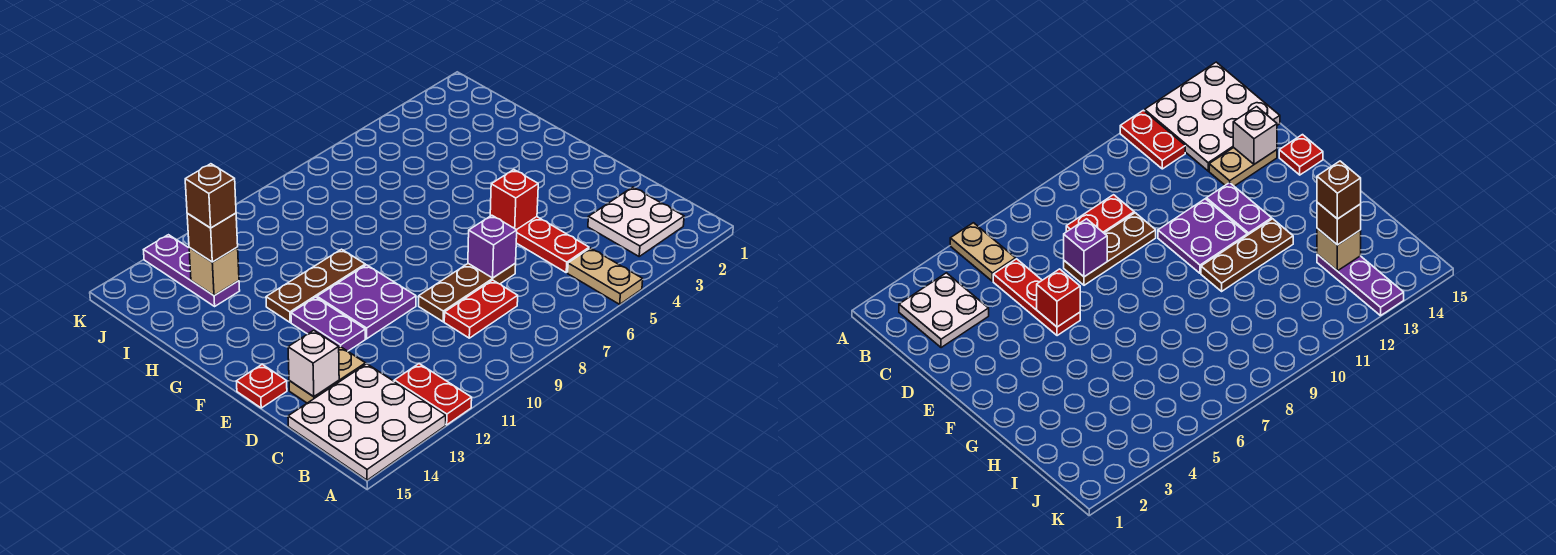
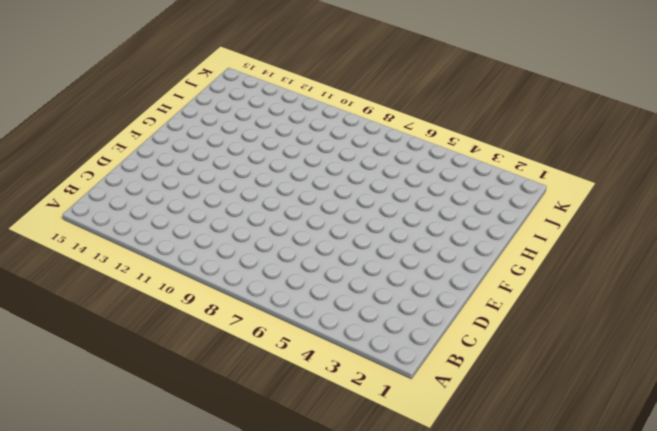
none -> tan 1x2 plate [568,248,643,304]
none -> red 1x2 plate [394,364,472,425]
none -> white 3x3 plate [288,364,446,480]

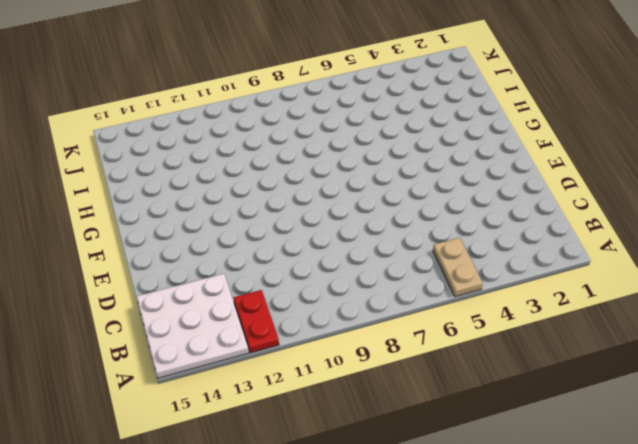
none -> white 2x2 plate [588,187,684,256]
none -> red 1x3 plate [516,217,589,272]
none -> red 1x2 plate [444,280,518,338]

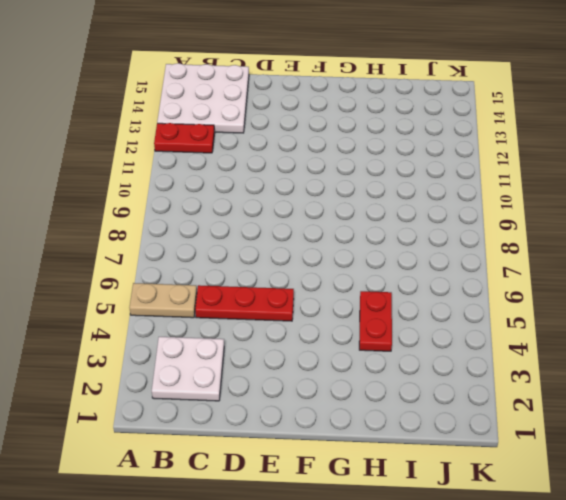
red 1x2 plate [359,291,392,351] -> red 1x2 plate moved to [444,280,518,338]
none -> brown 1x3 plate [419,264,516,322]
none -> tan 1x2 plate [289,347,366,403]
none -> purple 2x2 plate [317,265,416,339]

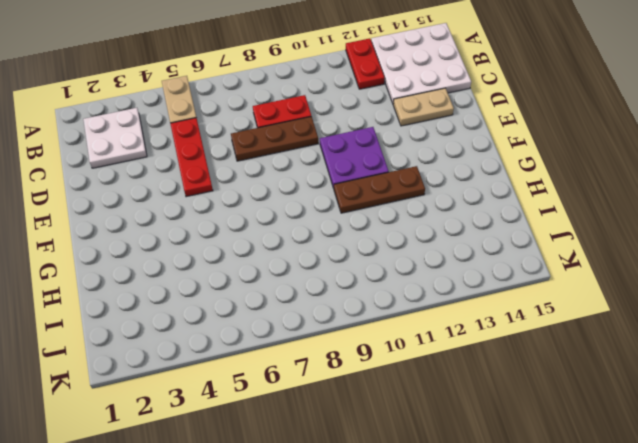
none -> purple 1x2 plate [291,297,365,351]
none -> red 1x1 plate [237,364,287,408]
none -> purple 1x3 plate [144,235,240,306]

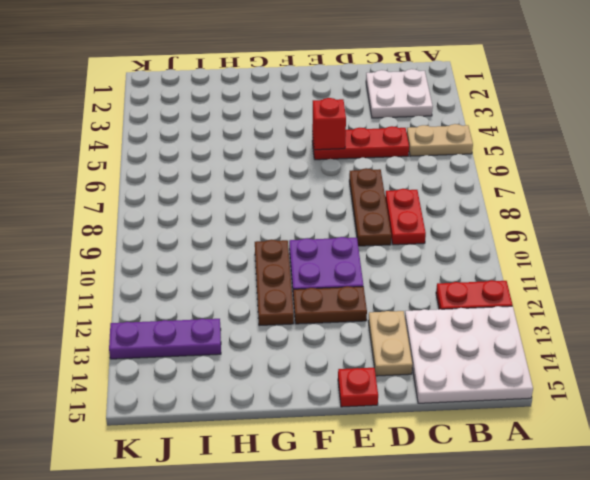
brown 1x2 plate [293,286,367,324] -> purple 1x2 plate [291,297,365,351]
none -> purple 1x1 brick [468,215,517,278]
none -> white 1x1 brick [288,330,339,397]
none -> tan 1x1 brick [189,247,239,296]

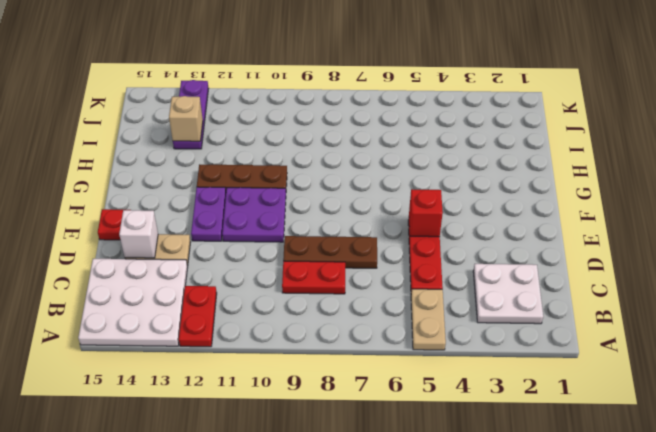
none -> purple 1x1 brick [468,215,517,278]
none -> brown 1x1 brick [187,213,238,262]
none -> brown 1x1 brick [185,164,236,228]

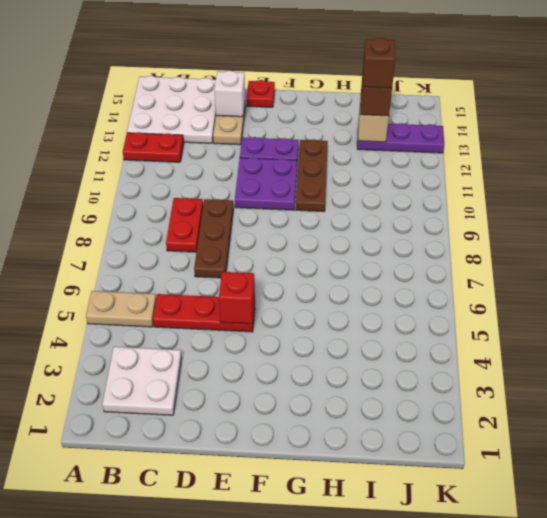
none -> purple 1x1 brick [468,215,517,278]

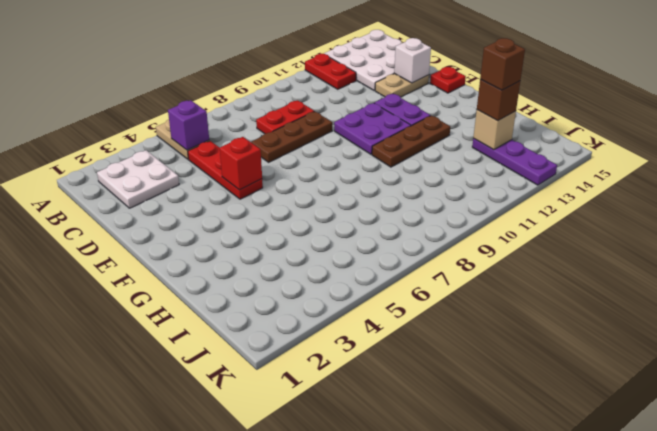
purple 1x1 brick [168,100,209,150] -> purple 1x1 brick moved to [468,215,517,278]

